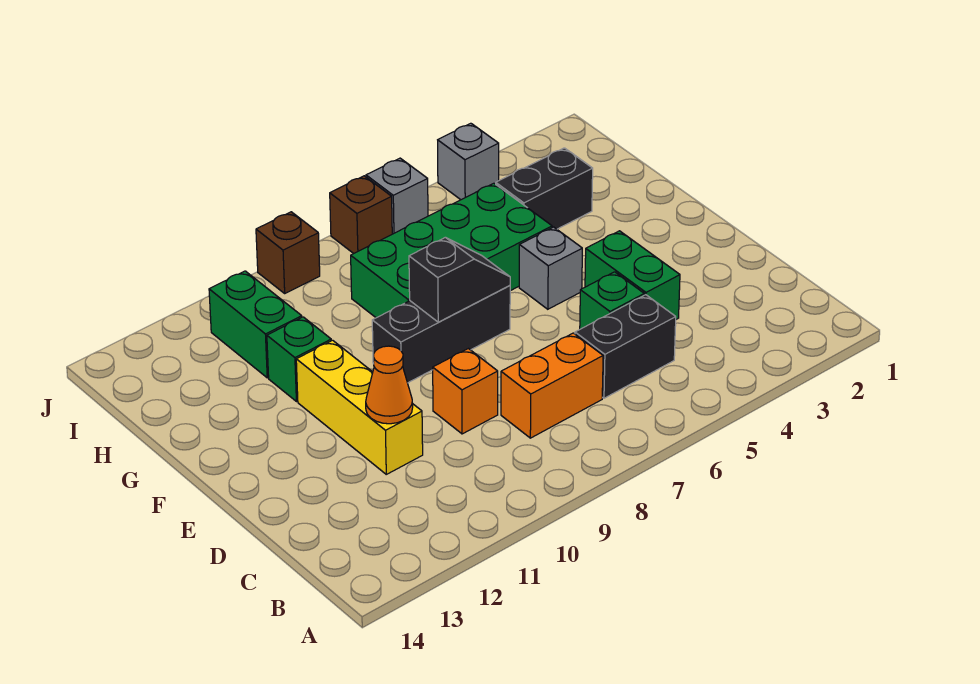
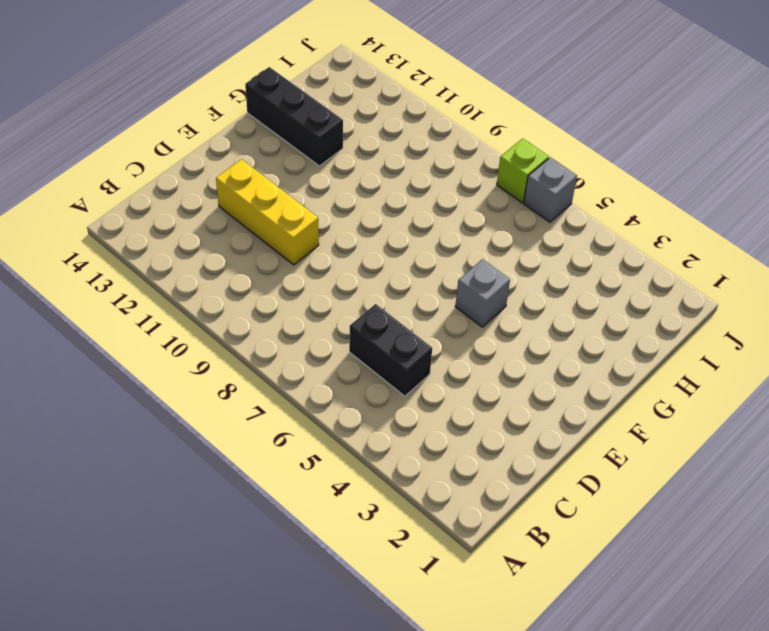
yellow 1x3 brick [216,159,319,265] -> yellow 1x3 brick turned to [296,340,423,474]
black 1x3 brick [245,67,343,166] -> black 1x3 brick moved to [372,285,510,383]
lime 1x1 brick [497,139,549,203] -> brown 1x1 brick [330,176,392,254]
none -> orange 1x2 brick [501,333,603,438]
none -> green 1x2 brick [585,231,680,319]
none -> green 1x1 brick [580,272,644,329]

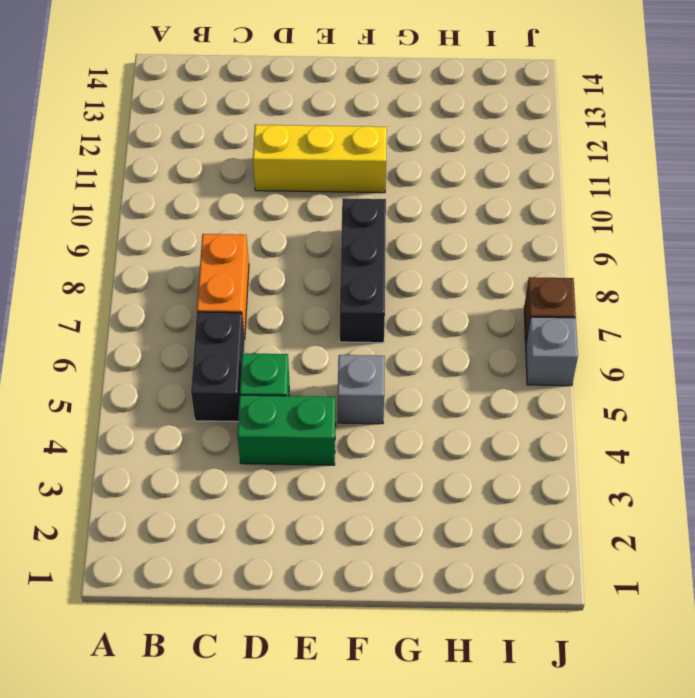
none -> orange 1x1 brick [433,349,498,434]
none -> green 2x4 brick [351,183,552,318]
none -> green 1x1 brick [267,317,331,402]

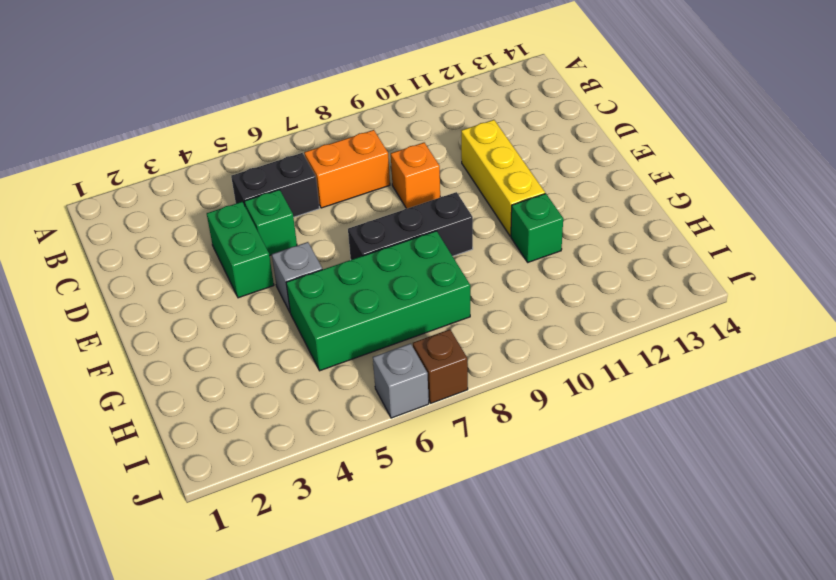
none -> black 1x2 brick [496,148,593,229]
none -> green 1x2 brick [209,271,302,378]
none -> grey 1x1 brick [438,123,499,200]

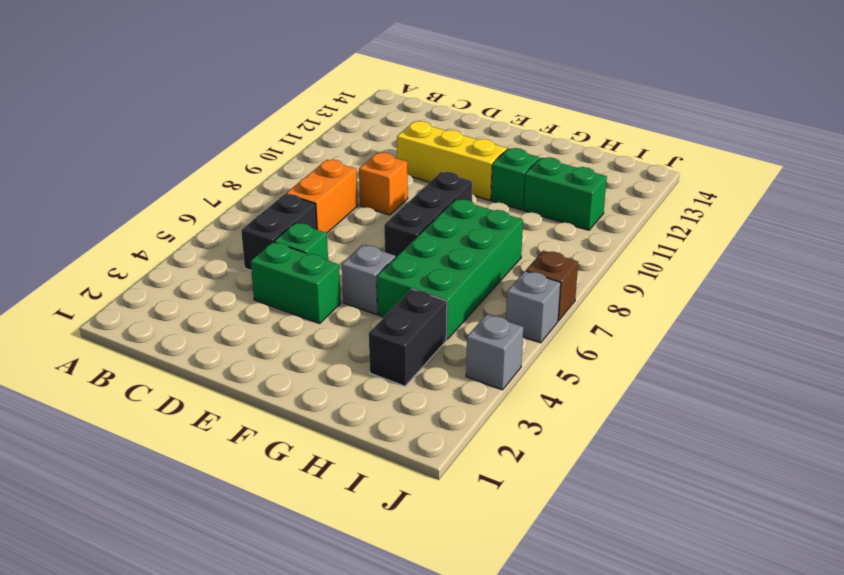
none -> brown 1x1 brick [256,212,320,293]
none -> orange 1x1 cone [366,346,413,424]
none -> black 1x2 slope [409,237,510,322]

